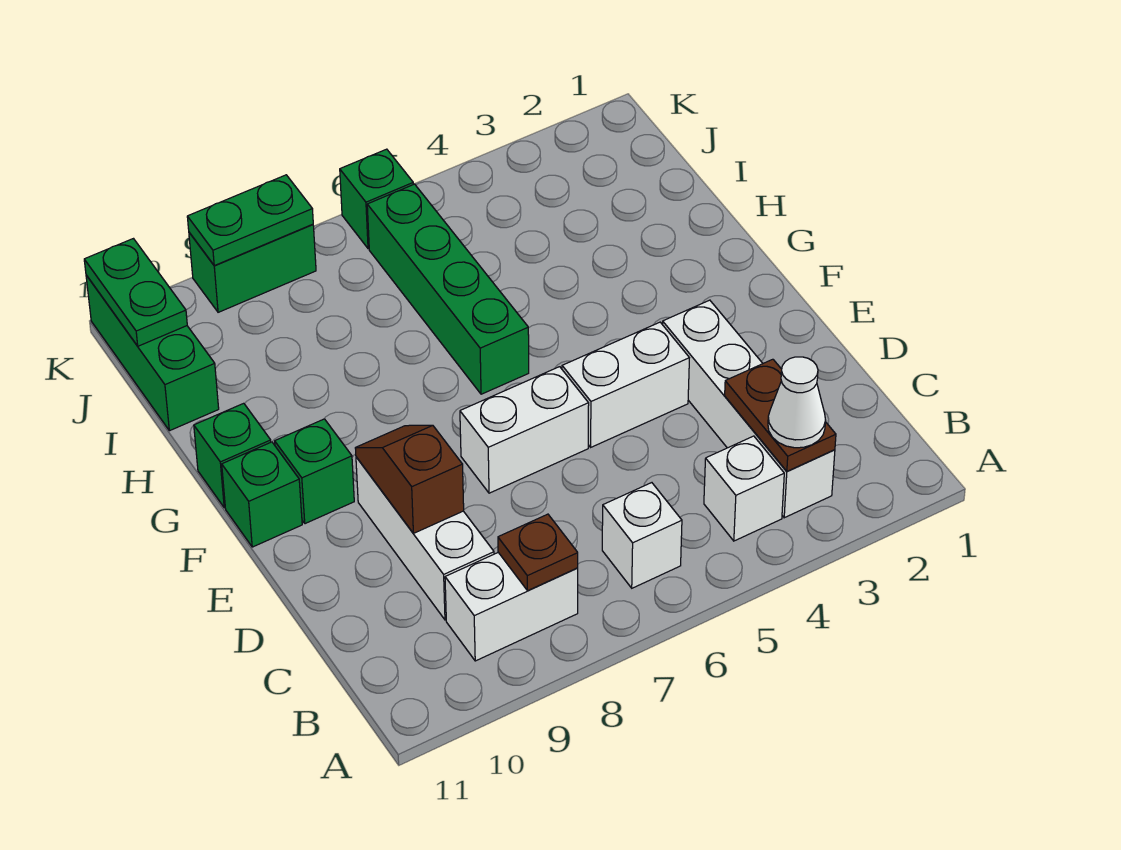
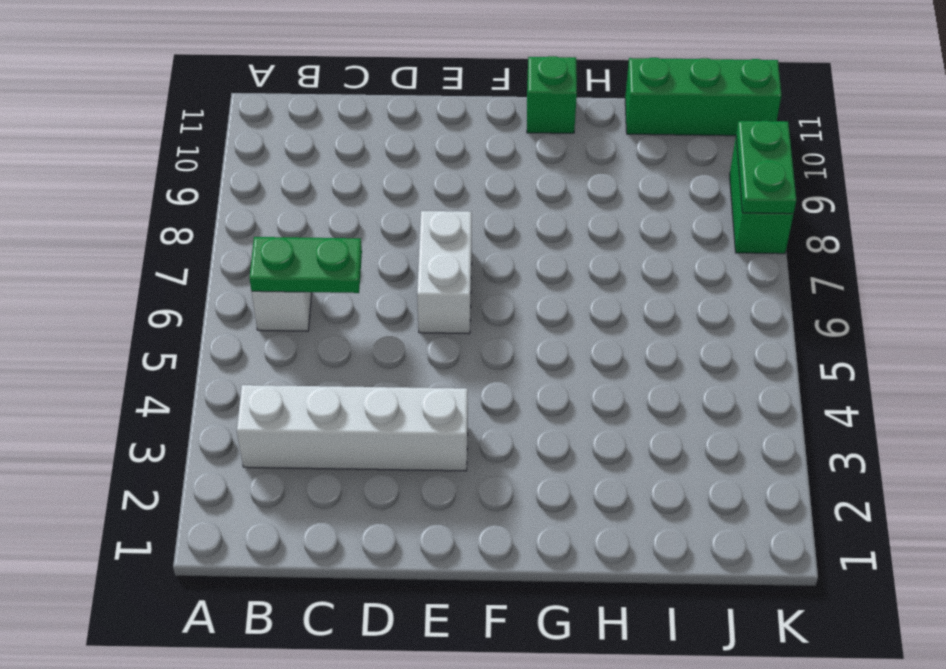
green 1x2 plate [250,237,362,293] -> green 1x2 plate moved to [84,239,187,346]
none -> white 1x1 brick [704,436,784,541]
none -> white 1x2 brick [445,553,578,661]
none -> white 1x3 brick [356,457,494,620]

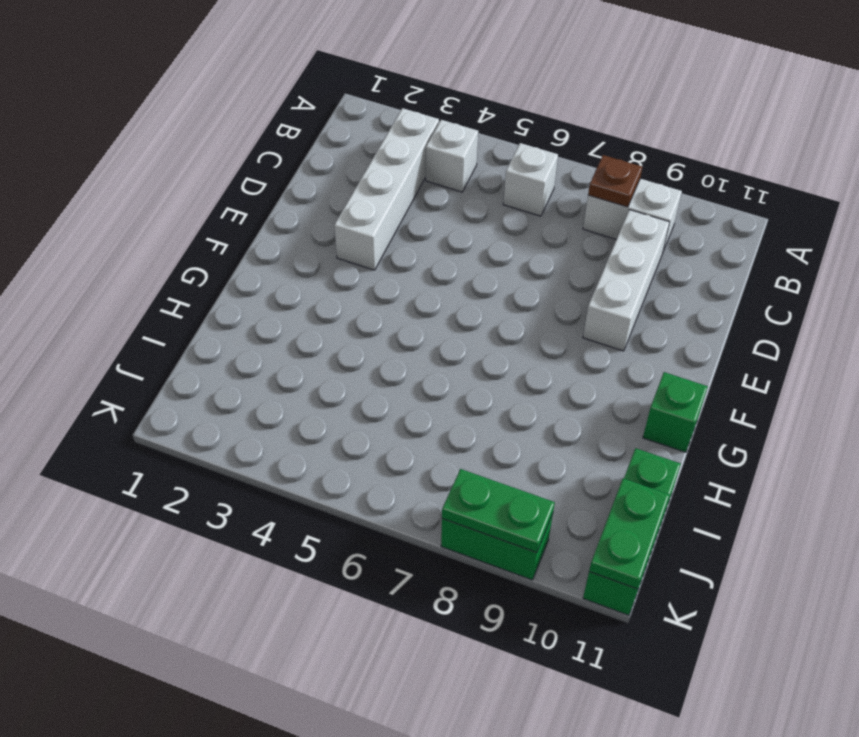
none -> white 1x2 brick [562,322,689,447]
none -> white 1x2 brick [460,367,589,493]
none -> green 1x1 brick [275,419,354,524]

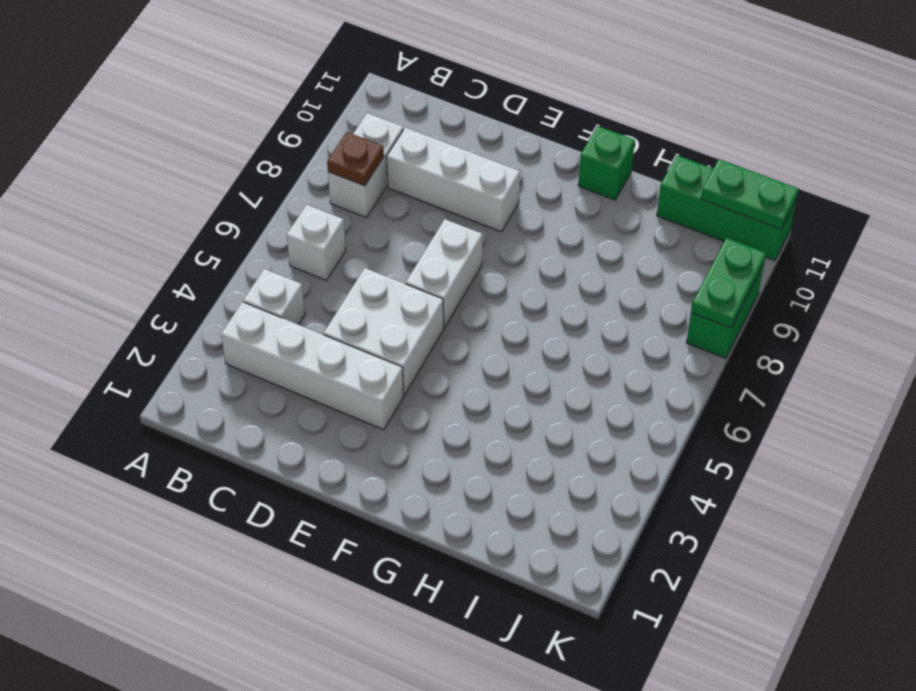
white 2x2 brick [324,268,444,395] -> white 1x2 brick [562,322,689,447]
none -> green 1x1 brick [275,419,354,524]
none -> green 1x1 brick [222,442,302,547]
none -> green 1x4 brick [367,184,529,394]

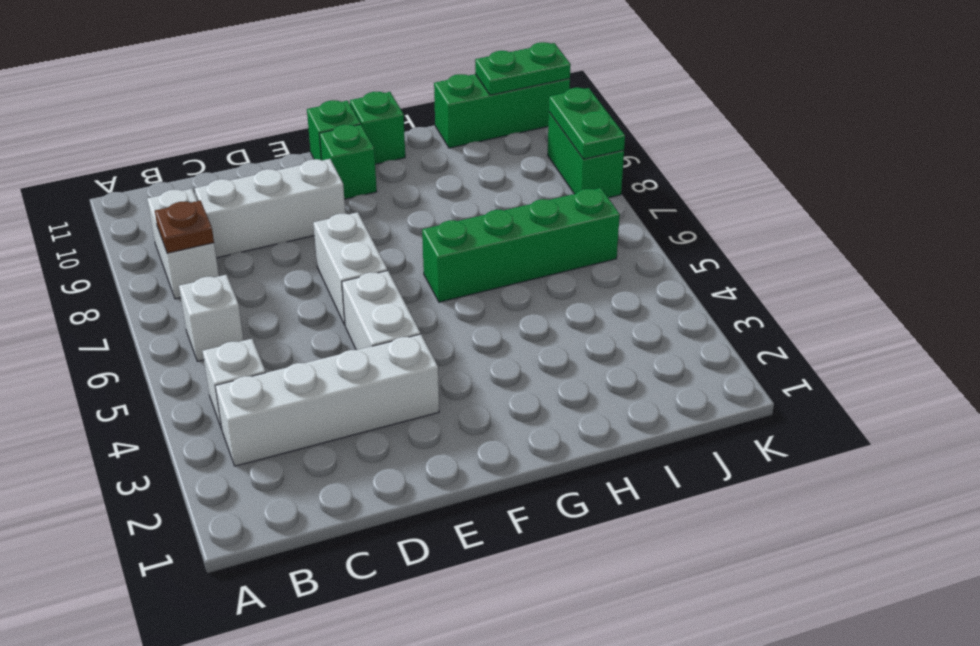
none -> green 1x1 brick [340,149,413,249]
none -> brown 1x2 plate [725,359,836,471]
none -> brown 1x2 slope [355,425,464,533]

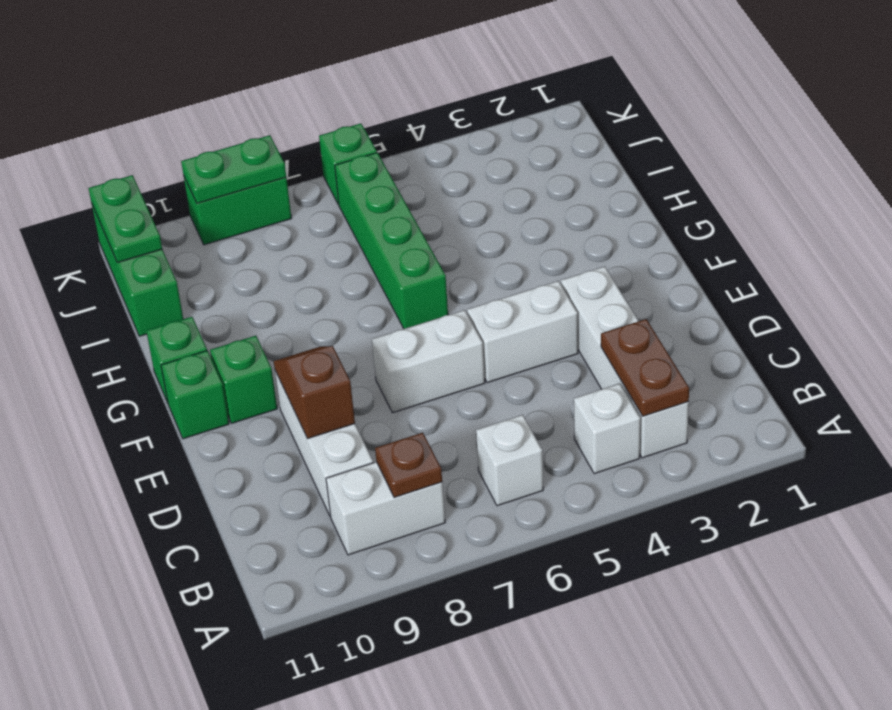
none -> white 1x1 cone [768,357,826,448]

